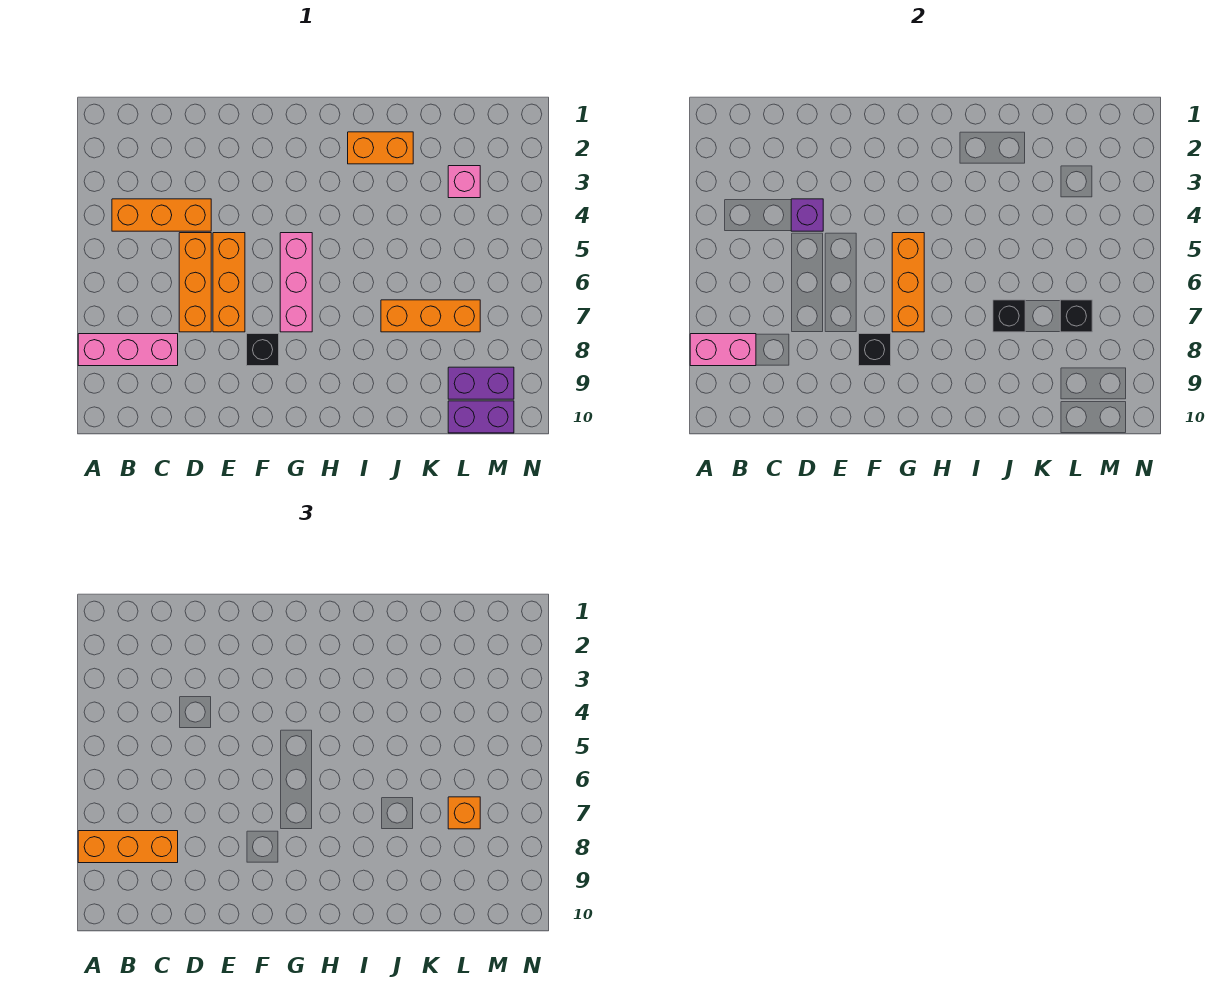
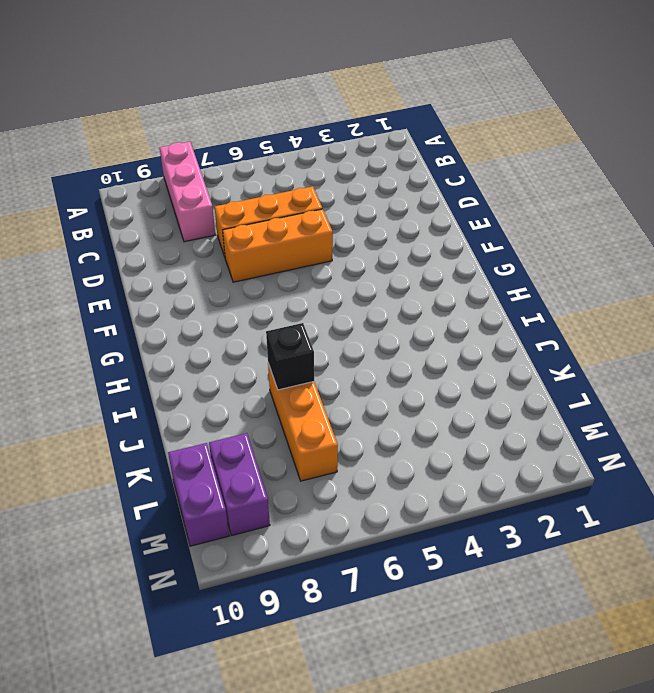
none -> orange 1x3 brick [112,199,211,231]
none -> black 1x1 brick [247,334,279,366]
none -> pink 1x3 brick [280,233,312,332]

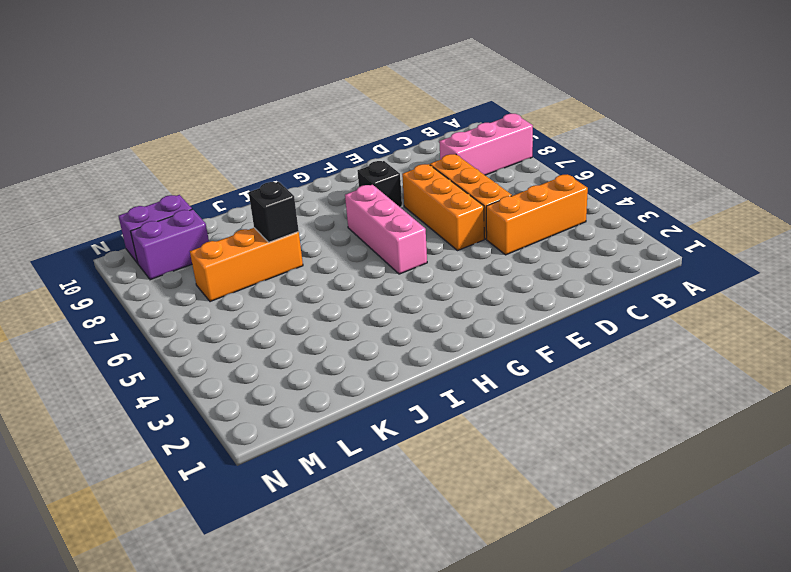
none -> orange 1x2 brick [348,132,413,164]
none -> pink 1x1 brick [448,166,480,198]
none -> pink 1x2 brick [690,334,756,366]

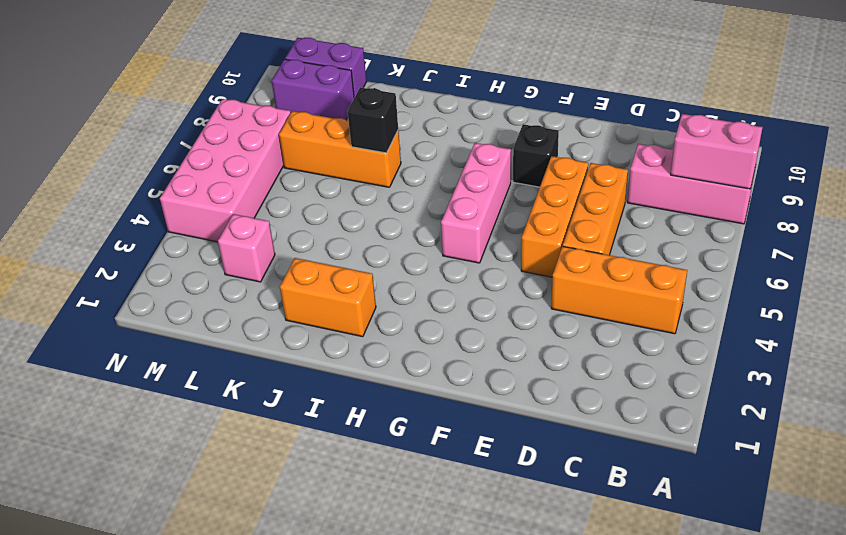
pink 2x4 brick [160,99,291,242] -> none
none -> purple 1x1 brick [791,199,823,231]
none -> black 1x1 brick [859,334,891,366]
none -> orange 1x3 brick [892,233,924,332]

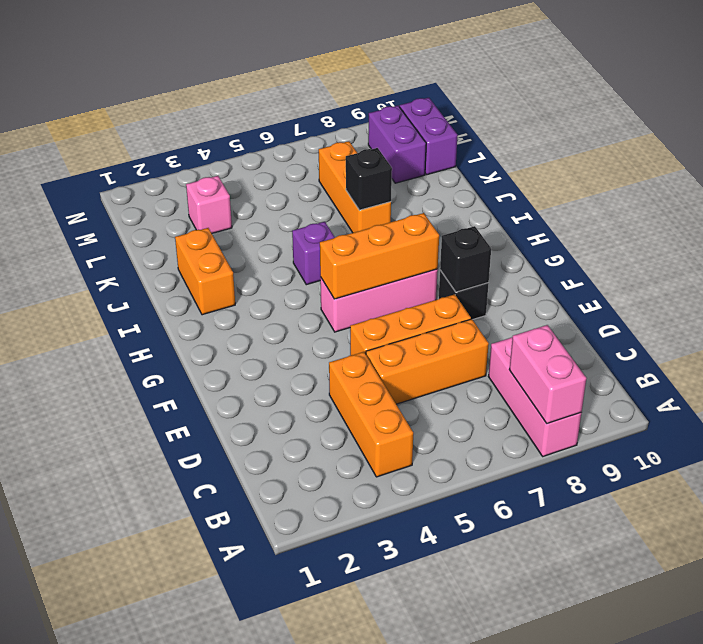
purple 1x1 brick [292,222,335,285] -> purple 1x1 brick moved to [791,199,823,231]
none -> black 1x1 brick [1060,300,1092,332]
none -> orange 1x3 brick [78,831,178,863]
none -> orange 1x1 brick [448,797,480,829]

